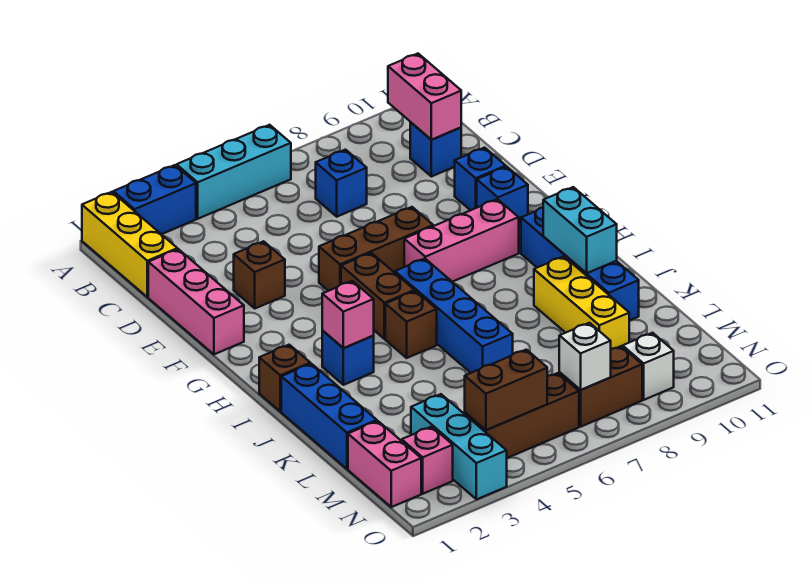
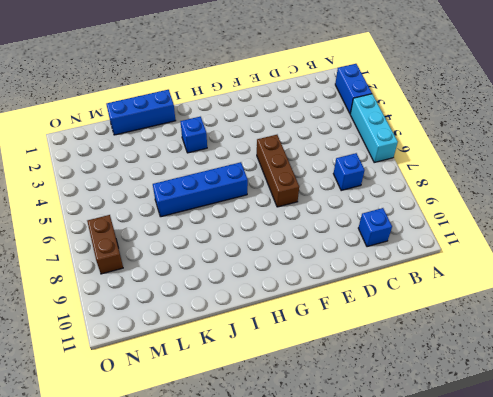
none -> yellow 1x3 brick [82,192,177,297]
none -> pink 1x3 brick [148,249,244,354]
none -> brown 1x1 brick [234,241,285,308]
none -> blue 1x1 brick [455,148,506,210]

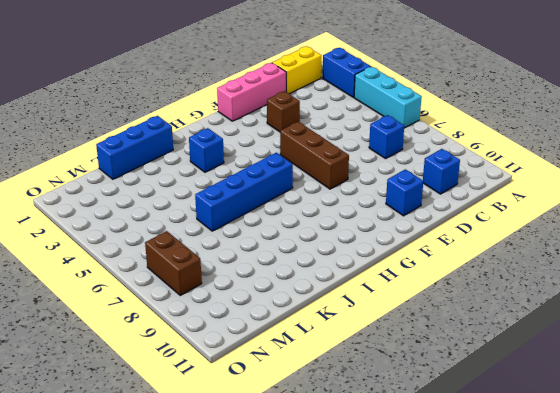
yellow 1x2 brick [272,46,321,94] -> yellow 1x3 brick [82,192,177,297]
none -> blue 1x1 brick [477,167,528,225]
none -> brown 1x2 brick [341,253,414,339]
none -> pink 1x3 brick [404,199,519,282]
none -> blue 1x4 brick [521,207,639,321]

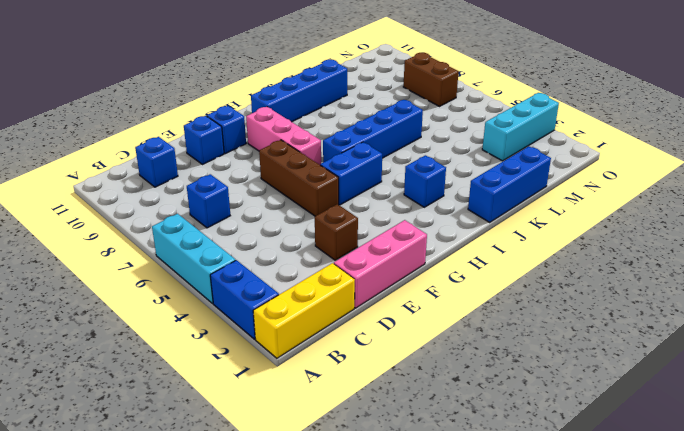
blue 1x2 brick [320,142,382,205] -> brown 1x2 brick [341,253,414,339]
none -> brown 1x1 brick [259,345,310,412]
none -> brown 1x1 brick [385,291,437,358]
none -> yellow 1x3 brick [534,256,629,349]
none -> pink 1x2 brick [348,421,421,507]

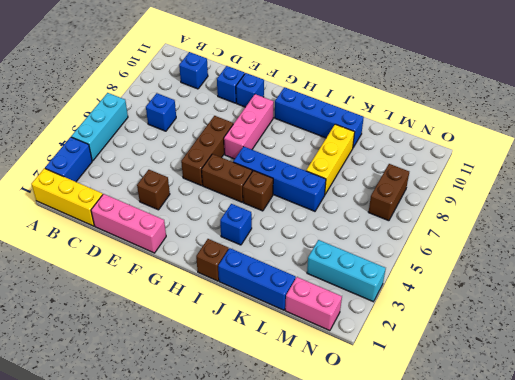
yellow 1x3 brick [306,124,355,194] -> yellow 1x3 brick turned to [534,256,629,349]
none -> pink 1x1 brick [402,427,453,494]
none -> brown 1x3 brick [465,373,579,458]
none -> white 1x1 brick [623,333,674,400]
none -> pink 1x2 brick [388,54,461,140]

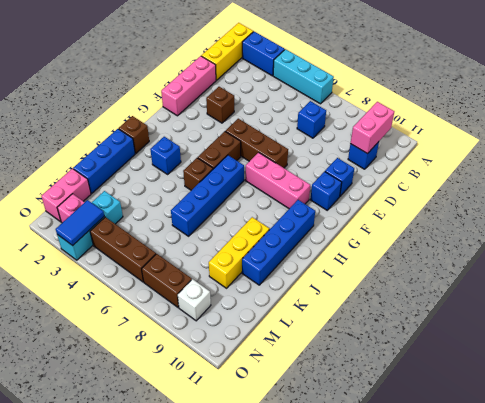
blue 1x2 tile [56,200,104,246] -> none
none -> pink 1x1 brick [322,281,374,348]
none -> cyan 1x2 brick [543,187,617,273]
none -> brown 1x2 brick [465,350,547,430]
none -> white 1x1 brick [559,323,611,390]

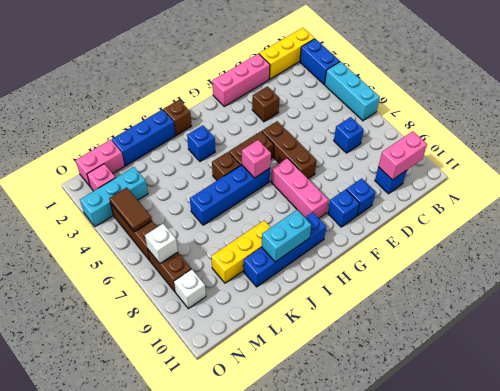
pink 1x1 brick [242,140,271,178] -> pink 1x1 brick moved to [322,281,374,348]
brown 1x2 tile [109,187,152,232] -> brown 1x2 brick [465,350,547,430]

